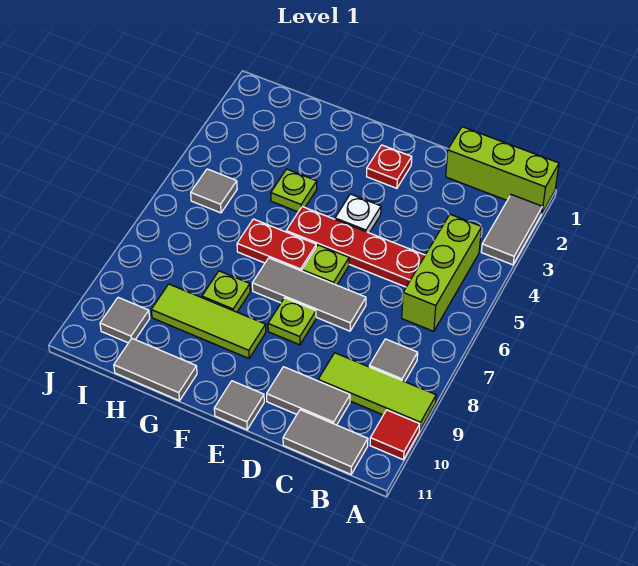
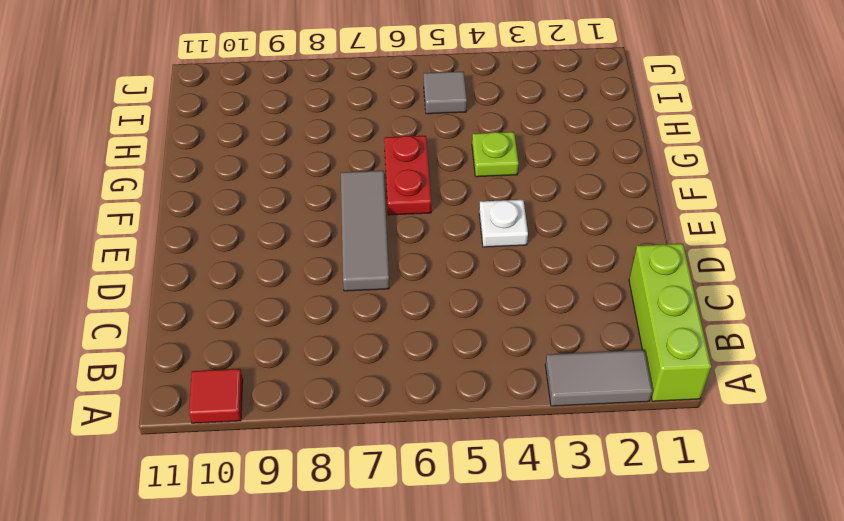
none -> lime 1x3 tile [318,353,436,430]
none -> lime 1x3 brick [402,214,482,331]
none -> grey 1x1 tile [369,339,418,382]

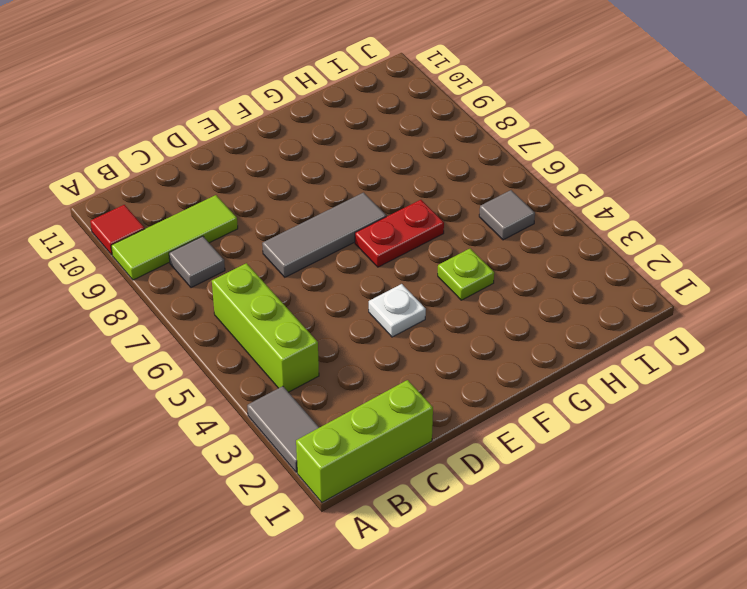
none -> grey 1x2 tile [283,410,368,474]
none -> red 1x4 plate [286,207,425,287]
none -> grey 1x2 tile [267,367,350,425]

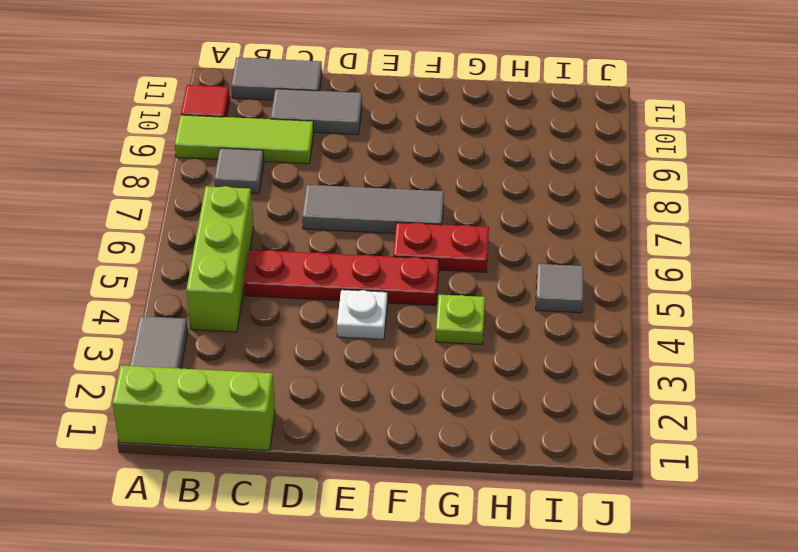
none -> red 1x1 plate [367,145,412,188]
none -> lime 1x1 plate [302,245,349,285]
none -> lime 1x1 plate [268,298,316,345]

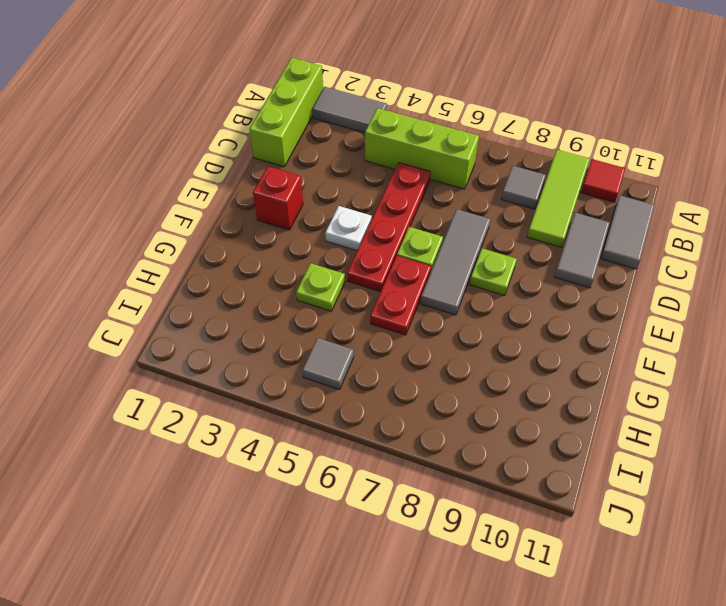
red 1x1 brick [253,166,303,230] -> red 1x1 plate [367,145,412,188]
none -> grey 1x1 tile [214,381,264,430]
none -> lime 1x3 tile [151,284,266,358]
none -> lime 1x1 plate [202,271,250,312]

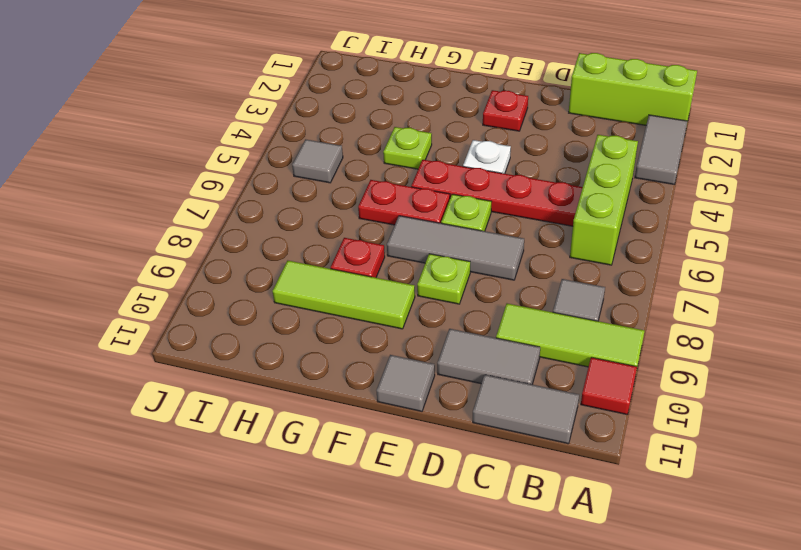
red 1x1 plate [331,238,385,278] -> lime 1x1 plate [202,271,250,312]
none -> grey 1x2 tile [114,339,197,401]
none -> grey 1x1 tile [100,297,150,343]

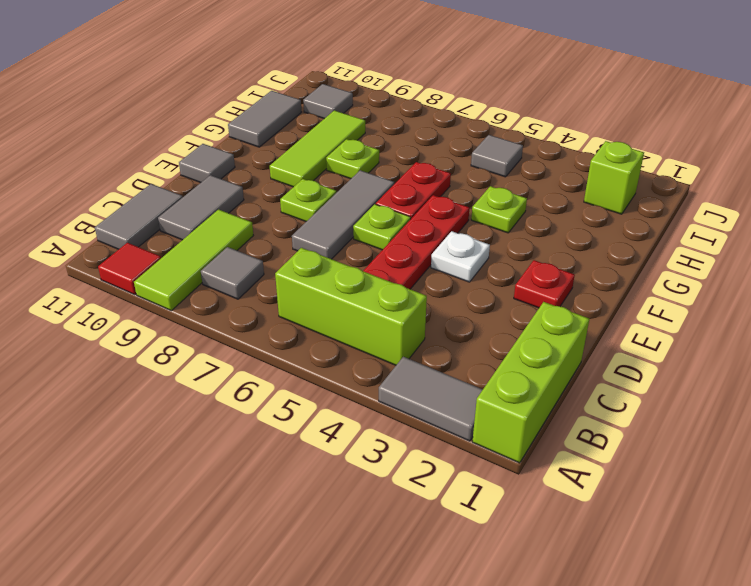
lime 1x1 brick [584,141,644,214] -> none

